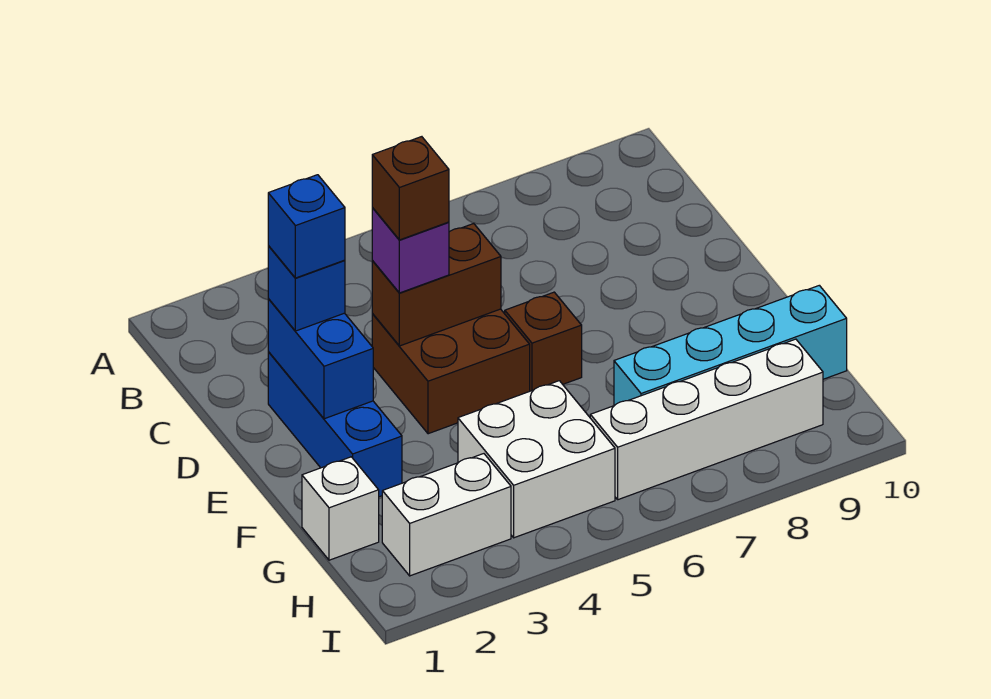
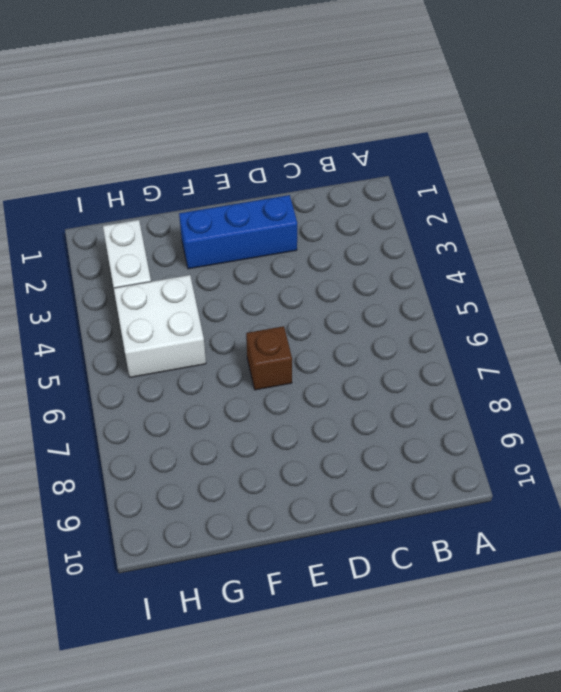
none -> brown 2x2 brick [372,309,530,434]
none -> white 1x1 brick [302,457,379,560]
none -> cyan 1x4 brick [614,285,847,406]

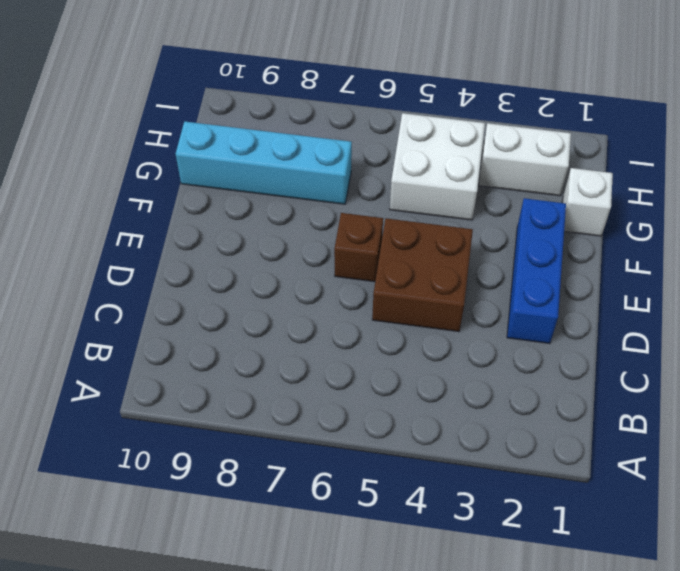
none -> white 1x4 brick [590,339,823,500]
none -> blue 1x2 brick [268,299,373,419]
none -> brown 1x2 brick [372,224,501,346]

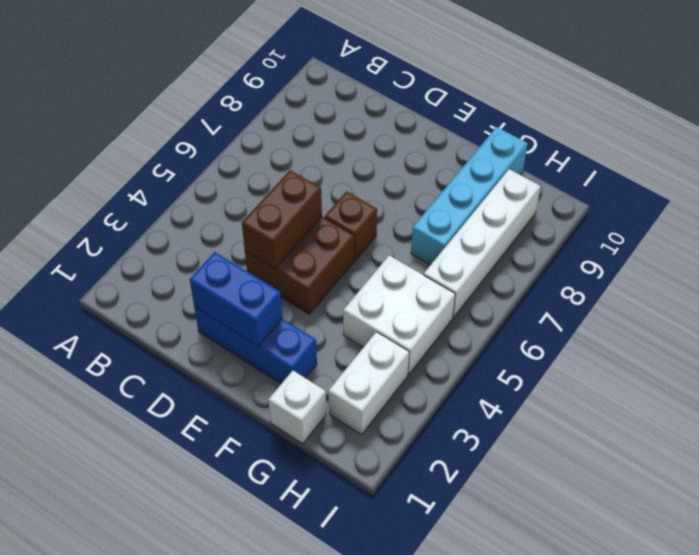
none -> blue 1x1 brick [268,246,345,331]
none -> purple 1x1 brick [372,208,449,293]
none -> blue 1x1 brick [268,175,345,278]

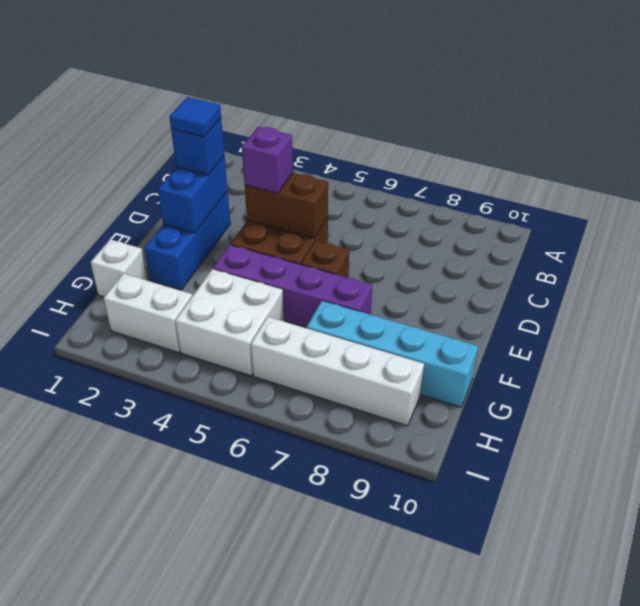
blue 1x1 tile [169,97,221,137] -> blue 1x1 brick [268,175,345,278]
purple 1x4 brick [213,245,372,328] -> none
none -> brown 1x1 brick [372,137,449,240]

